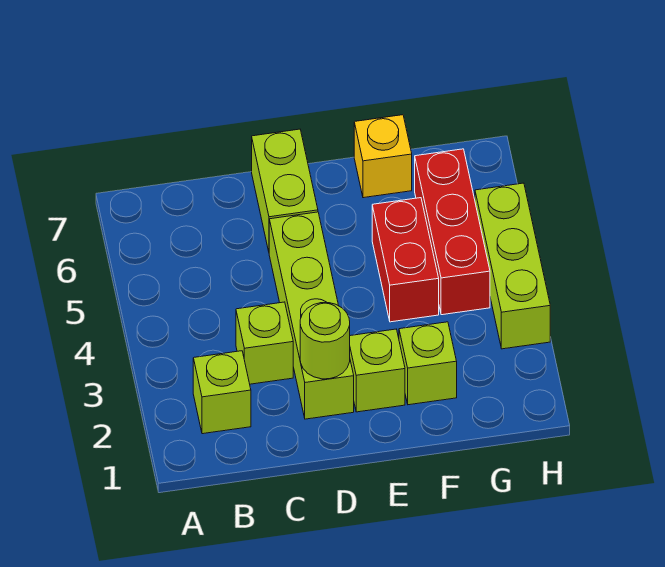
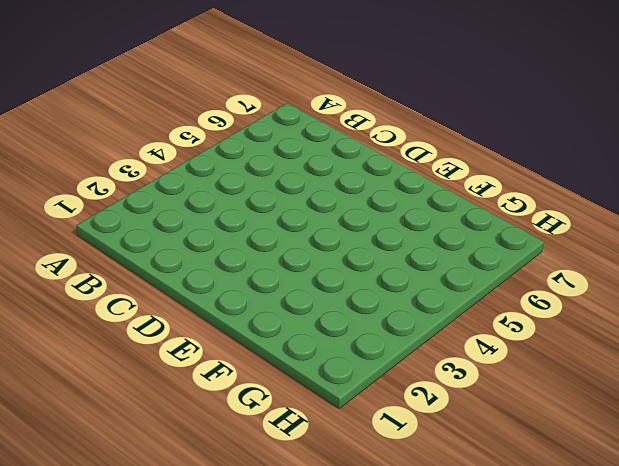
none -> lime 1x1 brick [193,351,251,434]
none -> lime 1x1 brick [236,302,293,384]

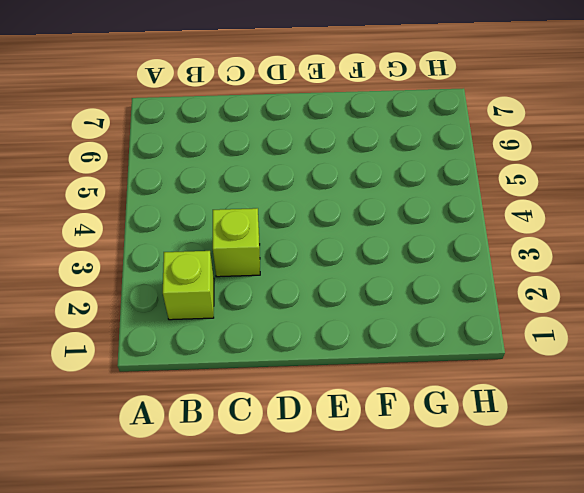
none -> lime 1x4 brick [269,212,354,419]
none -> lime 1x2 brick [252,129,318,251]

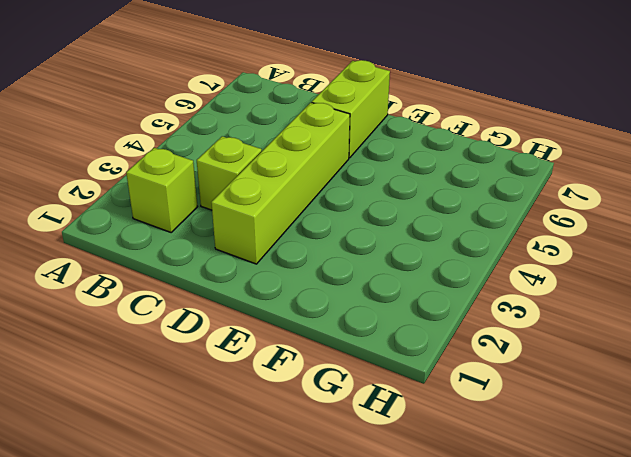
none -> lime 1x1 brick [350,329,405,412]
none -> lime 1x1 brick [399,322,457,405]

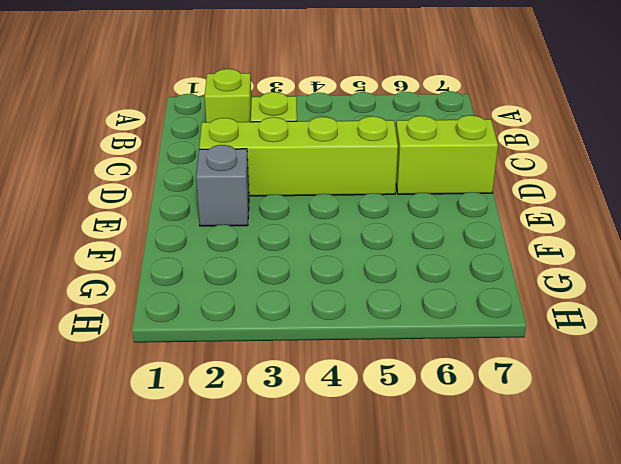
grey 1x1 brick [196,145,249,226] -> lime 1x1 brick [350,329,405,412]
none -> lime 1x1 brick [399,322,457,405]
none -> red 1x2 brick [372,198,439,322]

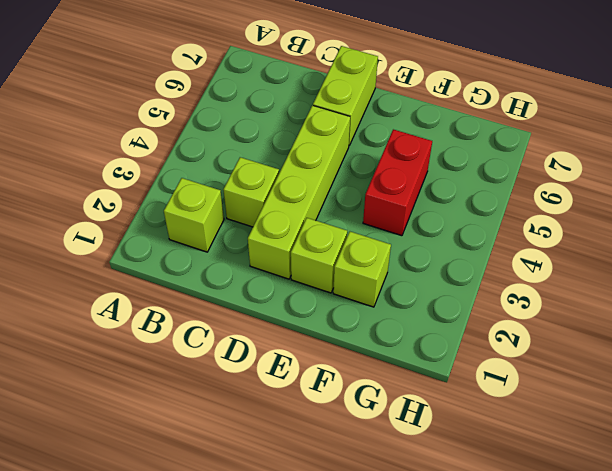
none -> yellow 1x1 brick [354,115,412,198]
none -> red 1x3 brick [415,149,490,315]

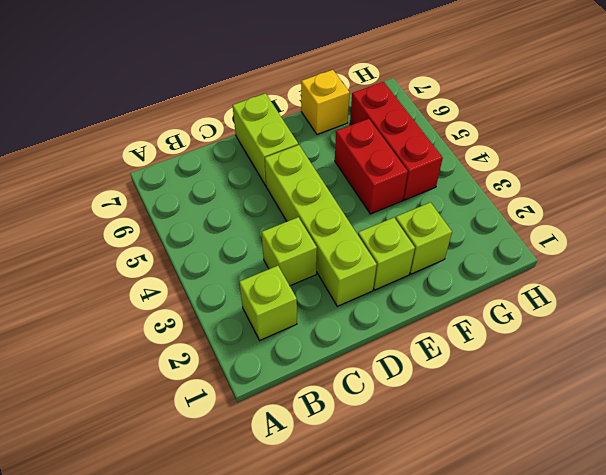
none -> lime 1x3 brick [475,183,550,349]
none -> lime 1x1 round brick [300,303,350,379]

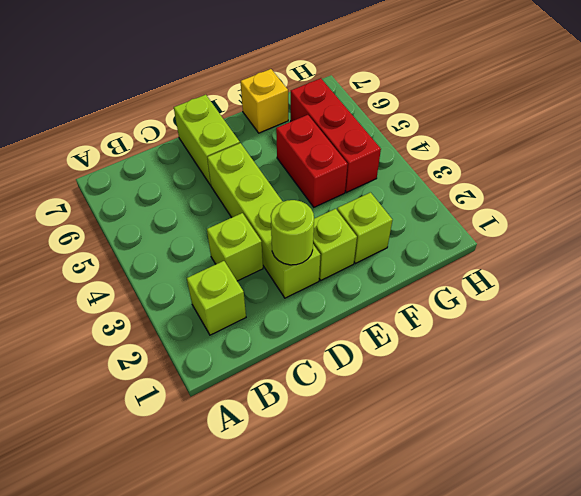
none -> lime 1x3 brick [475,183,550,349]

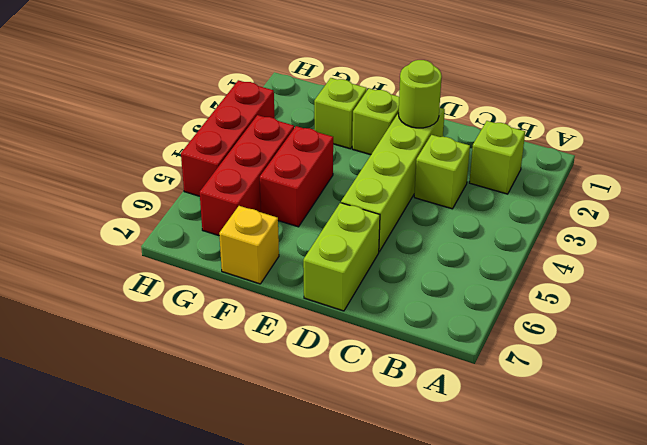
red 1x3 brick [181,80,275,196] -> lime 1x3 brick [475,183,550,349]

